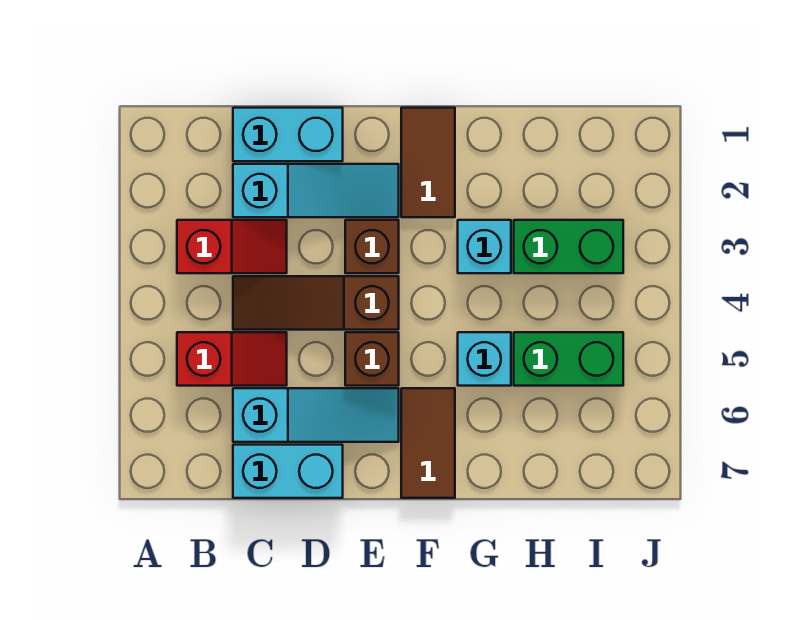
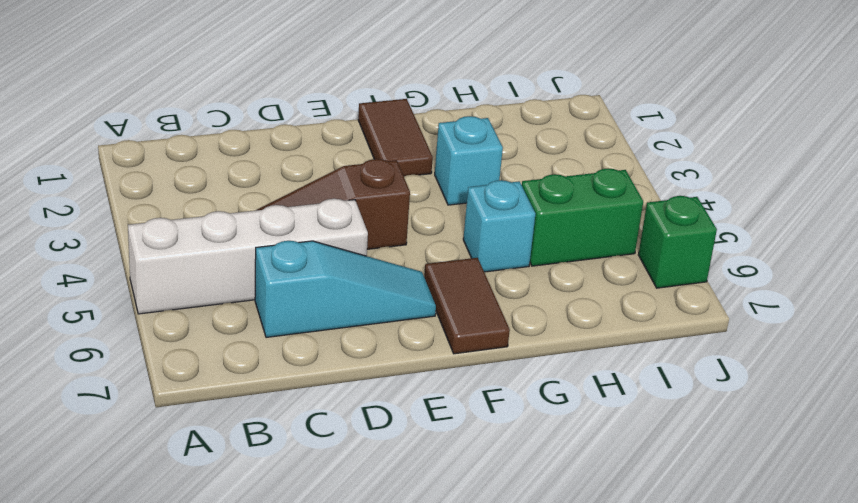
white 1x4 brick [128,199,368,314] -> red 1x2 slope [177,332,287,386]
green 1x1 brick [638,196,717,288] -> none
none -> red 1x2 slope [177,220,287,273]
none -> cyan 1x2 brick [233,108,343,161]
none -> cyan 1x3 slope [233,164,399,217]

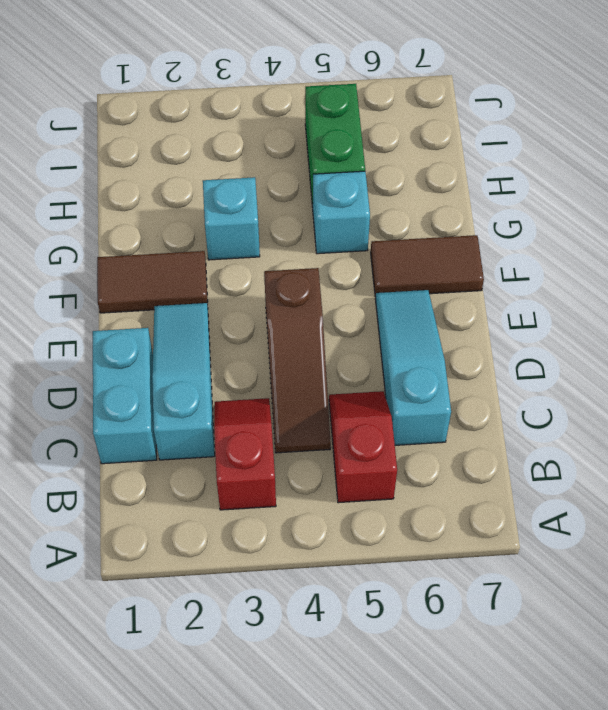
none -> cyan 1x2 brick [233,445,343,498]
none -> brown 1x1 brick [345,220,399,273]
none -> brown 1x1 brick [345,332,399,386]

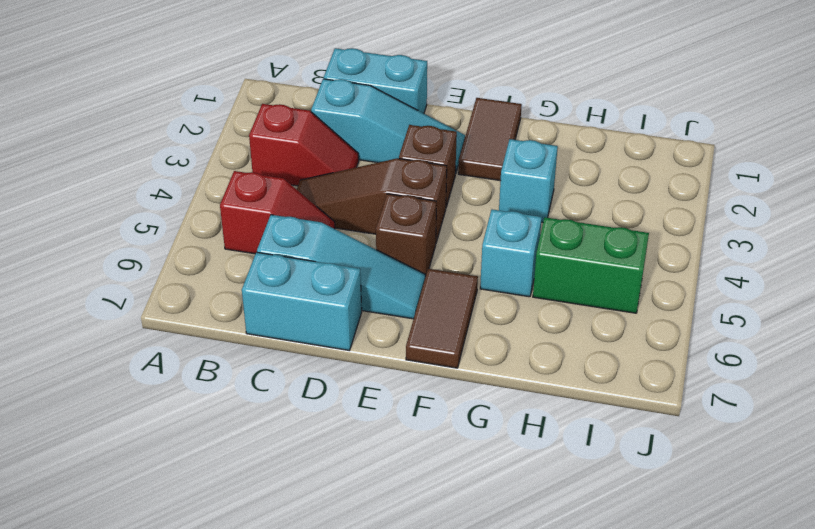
none -> green 1x2 brick [514,220,623,273]

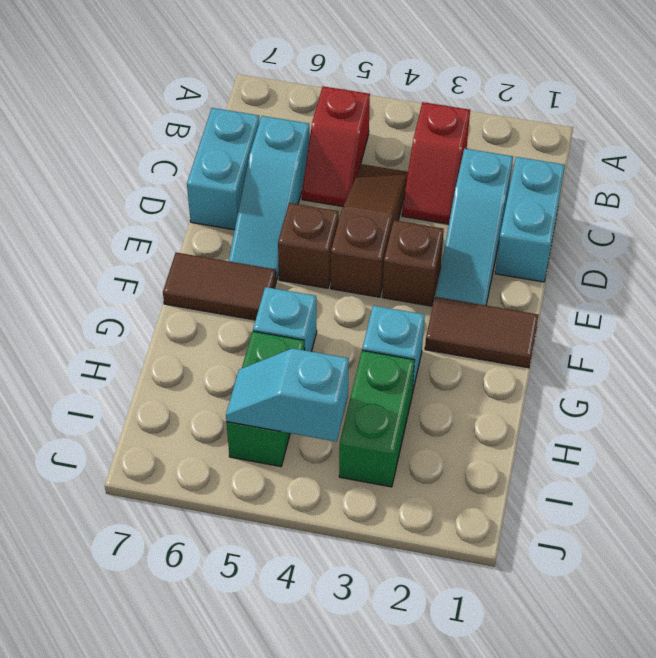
cyan 1x2 slope [226,348,349,442] -> none

